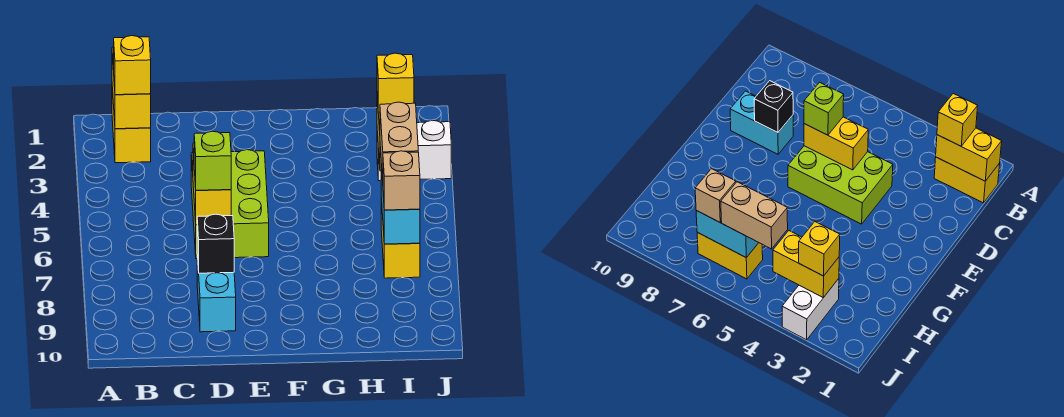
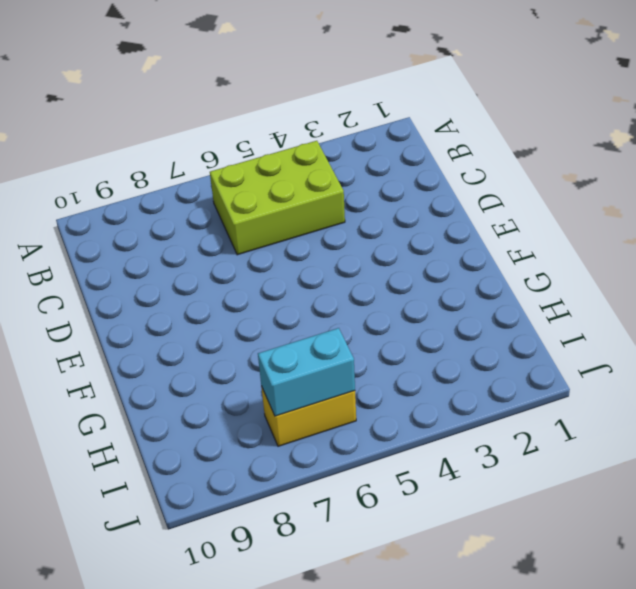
lime 2x3 brick [210,141,345,255] -> lime 2x3 brick moved to [191,150,269,259]
none -> yellow 1x2 brick [112,88,151,163]
none -> cyan 1x2 brick [197,255,236,332]
none -> white 1x2 brick [377,120,451,181]

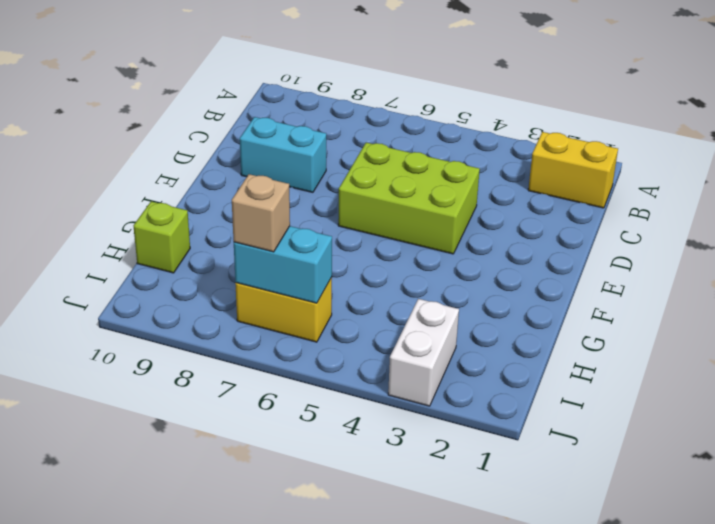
lime 1x1 brick [134,201,190,273] -> lime 1x1 brick moved to [194,131,231,190]
none -> yellow 1x2 brick [112,47,151,129]
none -> yellow 1x2 brick [193,143,231,225]
none -> black 1x1 brick [197,214,234,273]

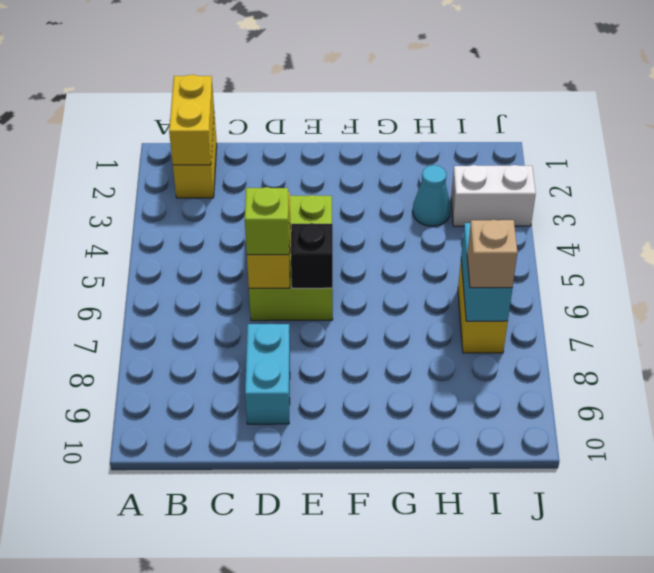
black 1x1 brick [291,223,333,288] -> black 1x1 brick moved to [197,214,234,273]
cyan 1x1 cone [413,165,451,226] -> none
none -> yellow 1x2 brick [773,231,839,298]
none -> yellow 1x1 brick [114,36,151,95]
none -> yellow 1x1 brick [377,53,414,112]

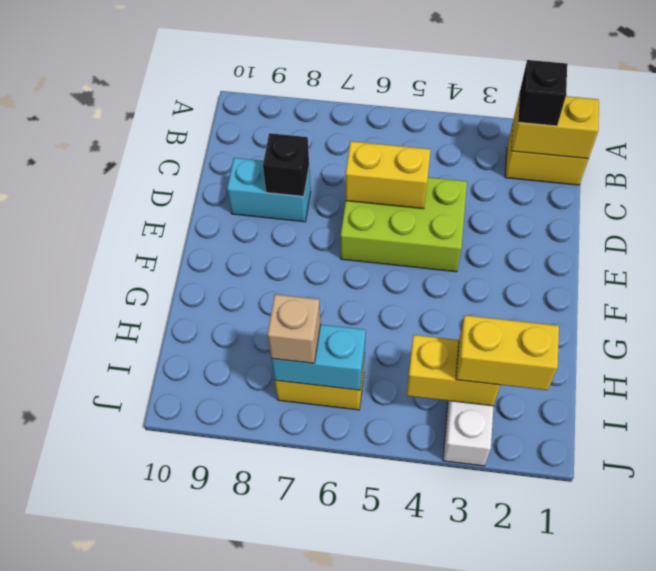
black 1x1 brick [518,60,567,126] -> yellow 1x1 brick [114,36,151,95]
yellow 1x2 brick [456,315,559,390] -> yellow 1x1 brick [377,53,414,112]
none -> lime 1x1 brick [194,131,231,190]
none -> tan 1x2 brick [380,102,418,180]

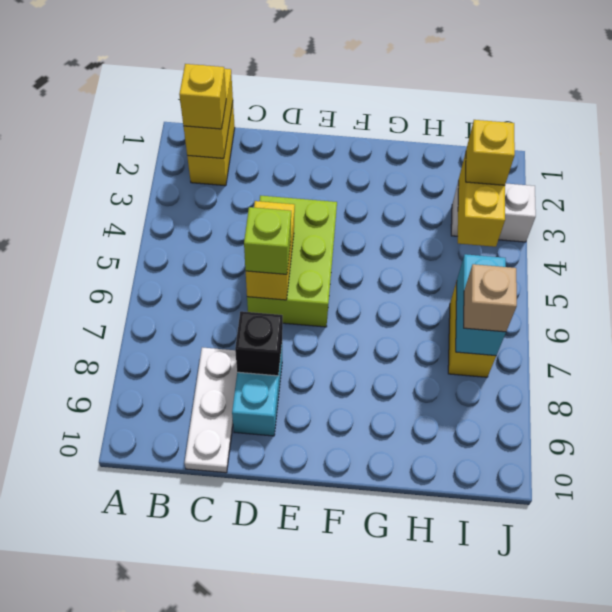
white 1x3 plate [184,347,237,473] -> none
none -> tan 1x2 brick [380,102,418,180]

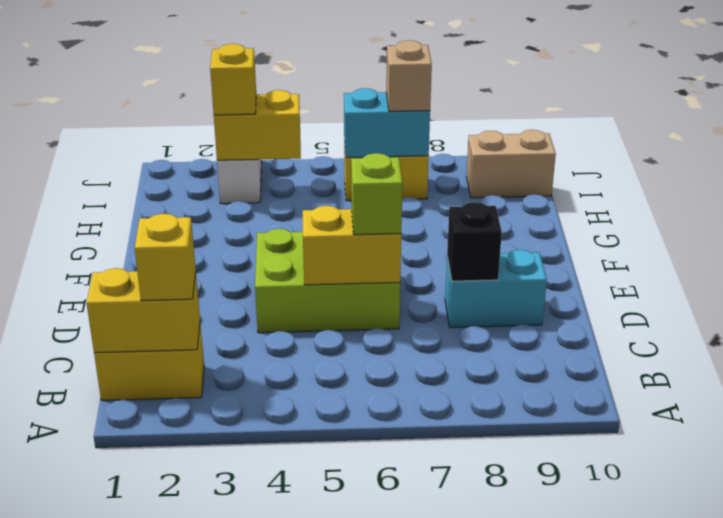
tan 1x2 brick [467,130,556,198] -> tan 1x2 brick moved to [380,102,418,180]

